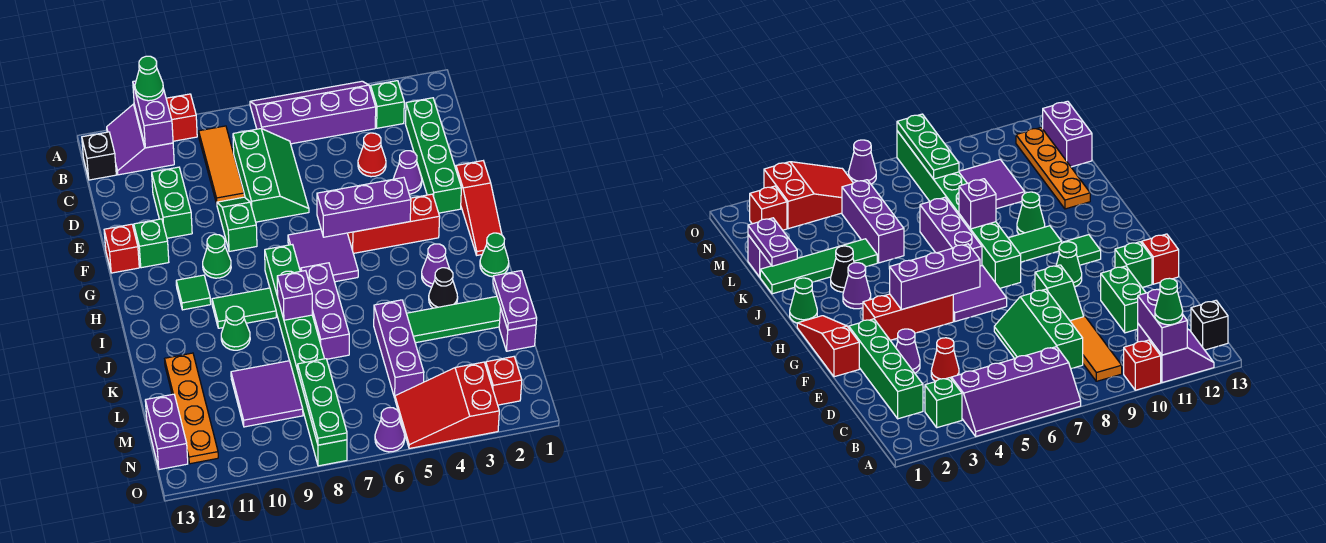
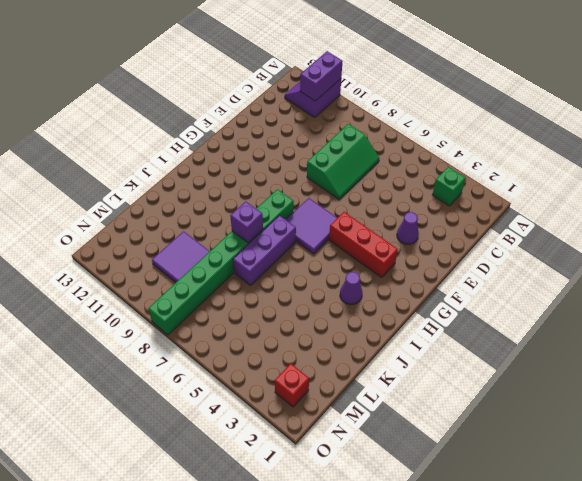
none -> purple 2x4 slope [250,81,376,144]
none -> red 1x1 brick [166,94,197,141]
none -> orange 1x3 tile [199,126,244,204]
none -> black 1x1 brick [82,132,116,180]

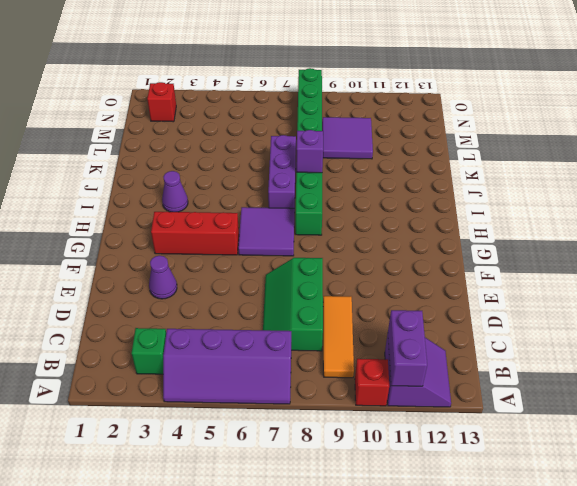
none -> black 1x1 brick [82,132,116,180]
none -> green 1x4 brick [406,98,461,213]
none -> red 1x1 cone [358,133,386,177]
none -> green 1x2 brick [152,167,192,238]

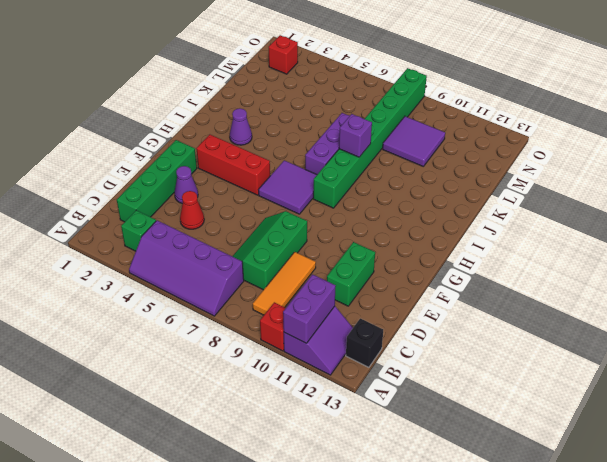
none -> green 1x2 slope [217,197,257,252]
none -> red 1x3 slope [456,161,502,255]
none -> green 1x1 brick [134,219,169,268]
none -> red 1x1 brick [104,224,139,273]

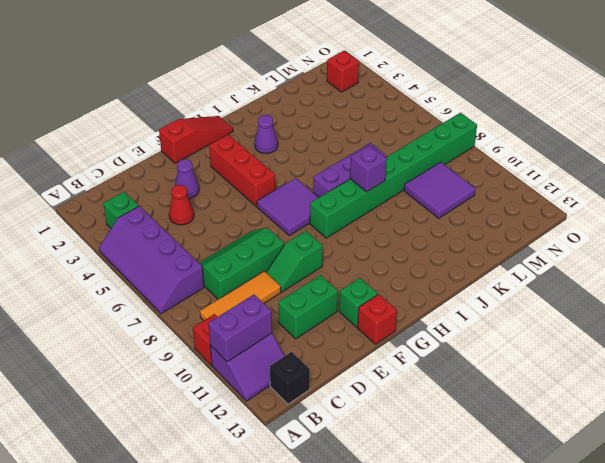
none -> green 1x4 brick [406,98,461,213]
none -> green 1x1 cone [203,234,231,278]
none -> green 1x1 tile [176,275,211,310]
none -> green 1x1 cone [480,233,509,277]

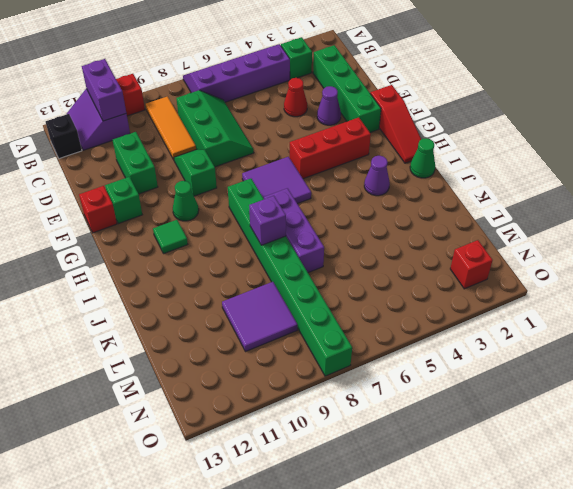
none -> green 1x2 tile [212,288,276,328]
none -> black 1x1 cone [429,268,458,308]
none -> green 1x1 cone [221,306,250,350]
none -> green 1x4 tile [407,296,500,343]

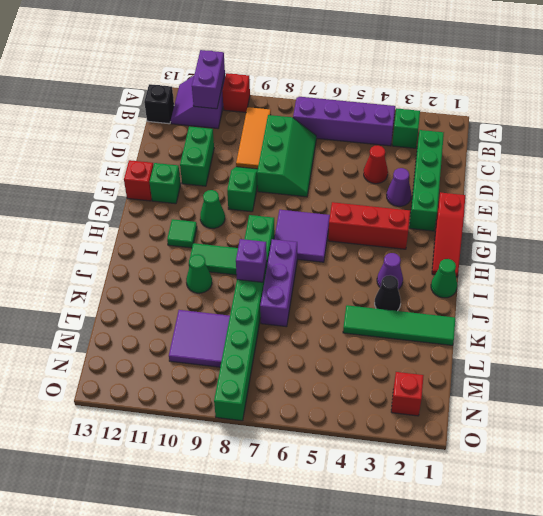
none -> purple 1x3 brick [374,300,424,398]
none -> orange 1x4 plate [165,353,218,464]
none -> purple 1x1 brick [499,307,536,351]
none -> purple 1x2 brick [145,394,188,470]

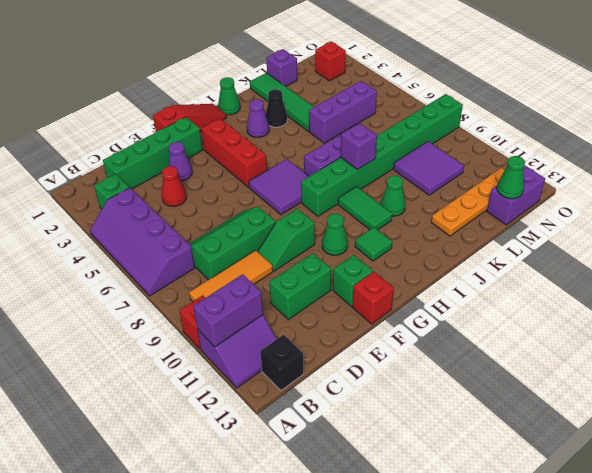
green 1x1 cone [497,156,525,199] -> green 1x1 cone moved to [135,56,163,101]
none -> red 2x3 slope [395,362,499,449]
none -> purple 1x1 cone [375,408,405,452]
none -> purple 1x3 brick [317,177,411,237]
none -> purple 1x2 plate [493,271,537,330]

